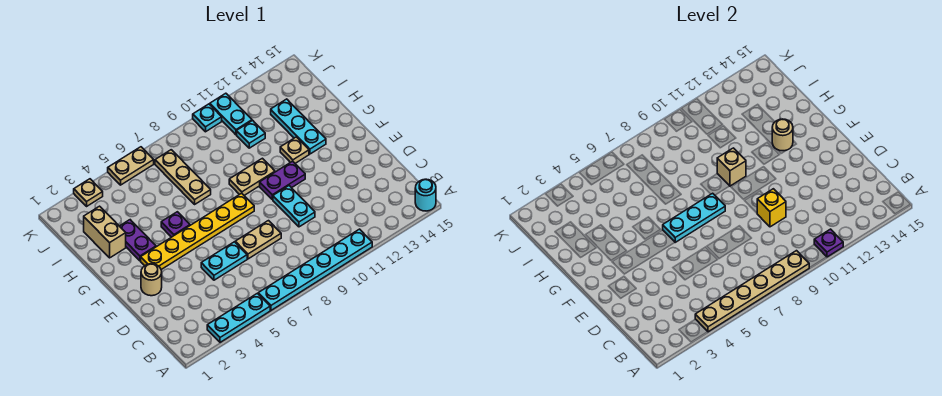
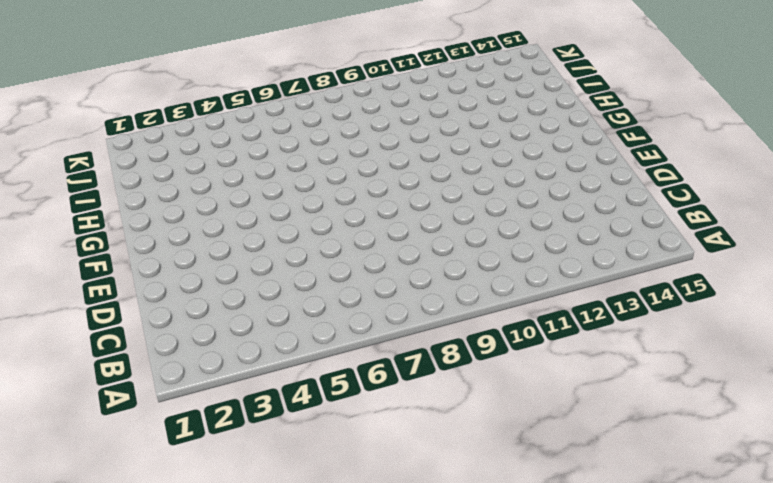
none -> cyan 1x3 plate [207,293,270,342]
none -> cyan 1x6 plate [258,229,372,310]
none -> cyan 1x1 round brick [415,179,436,211]

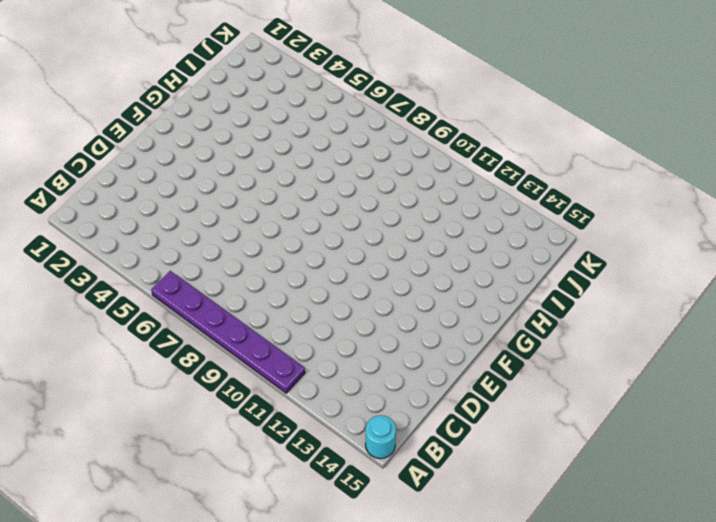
purple 1x6 plate [151,271,305,393] -> cyan 1x6 plate [258,229,372,310]
none -> cyan 1x3 plate [207,293,270,342]
none -> cyan 1x2 plate [201,242,247,280]
none -> tan 1x2 plate [235,221,281,259]

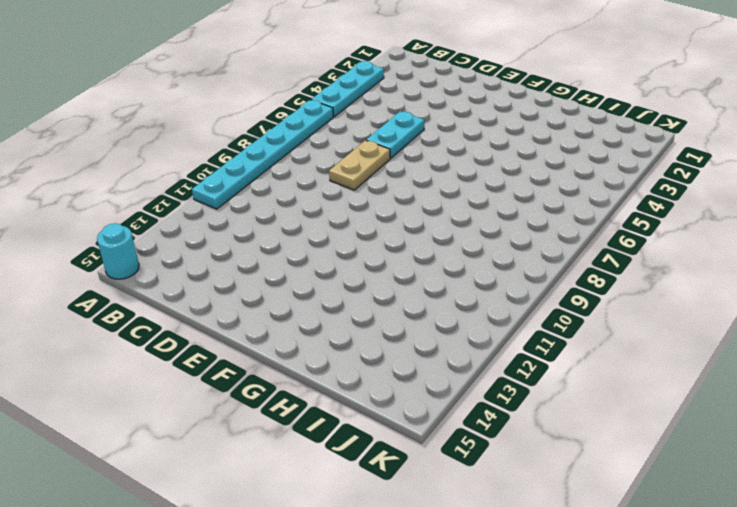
none -> cyan 1x2 plate [273,186,315,227]
none -> tan 1x1 round brick [141,264,162,296]
none -> yellow 1x6 plate [141,193,254,270]

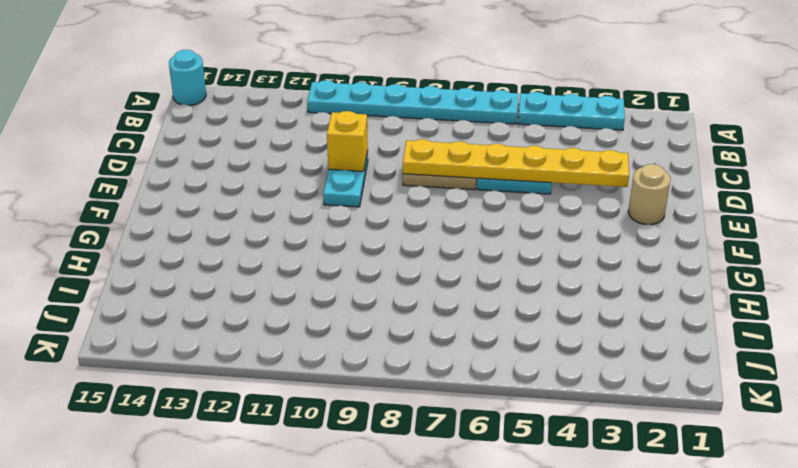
yellow 1x6 plate [403,139,629,187] -> yellow 1x6 plate moved to [141,193,254,270]
none -> purple 1x2 plate [260,161,305,200]
none -> purple 1x2 plate [120,220,156,261]
none -> purple 1x1 plate [161,212,190,237]

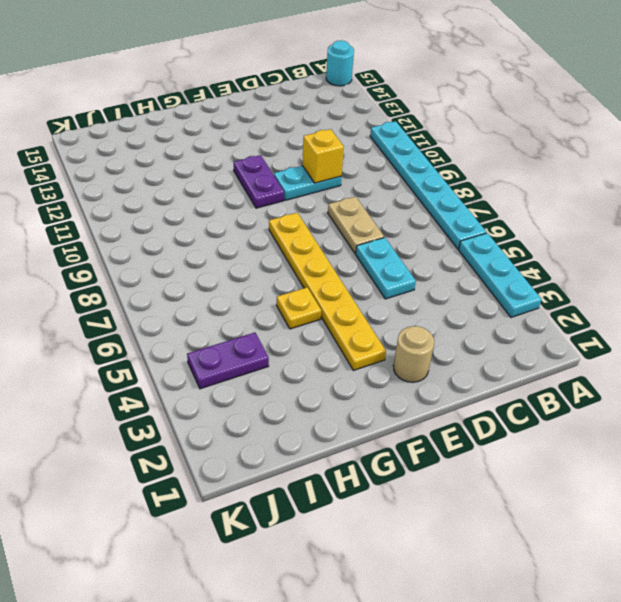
yellow 1x1 plate [277,287,321,329] -> purple 1x1 plate [161,212,190,237]
purple 1x2 plate [187,333,269,389] -> purple 1x2 plate moved to [120,220,156,261]
none -> tan 1x2 plate [229,158,275,195]
none -> tan 1x1 plate [280,137,309,163]
none -> cyan 1x3 plate [271,99,326,154]

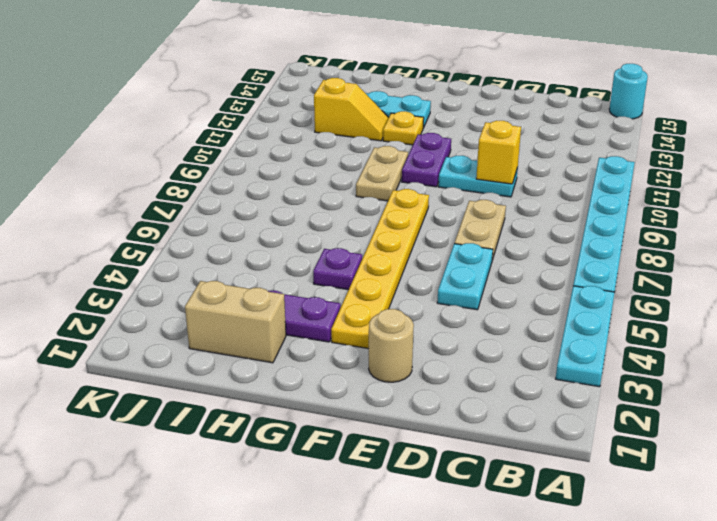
yellow 1x1 plate [383,111,424,145] -> tan 1x1 plate [280,137,309,163]
yellow 1x2 slope [314,78,389,141] -> none
none -> tan 1x3 plate [155,150,211,204]
none -> cyan 1x1 plate [237,120,265,148]
none -> cyan 1x2 plate [210,93,252,135]

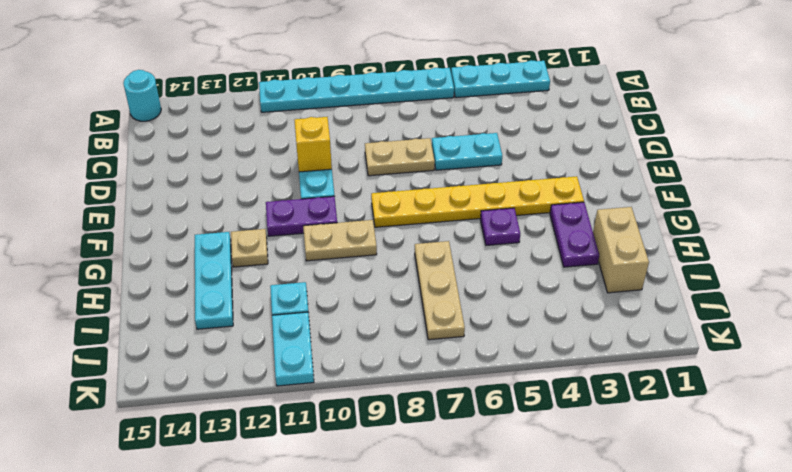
none -> tan 1x1 round brick [141,264,162,296]
none -> tan 1x1 plate [74,179,103,206]
none -> tan 1x2 plate [108,147,154,185]

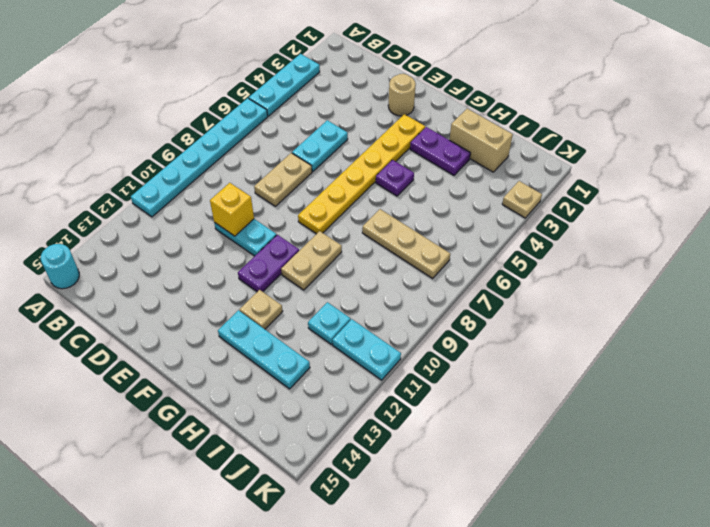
none -> tan 1x2 plate [108,147,154,185]
none -> cyan 1x1 plate [193,104,222,132]
none -> tan 1x6 plate [695,251,809,332]

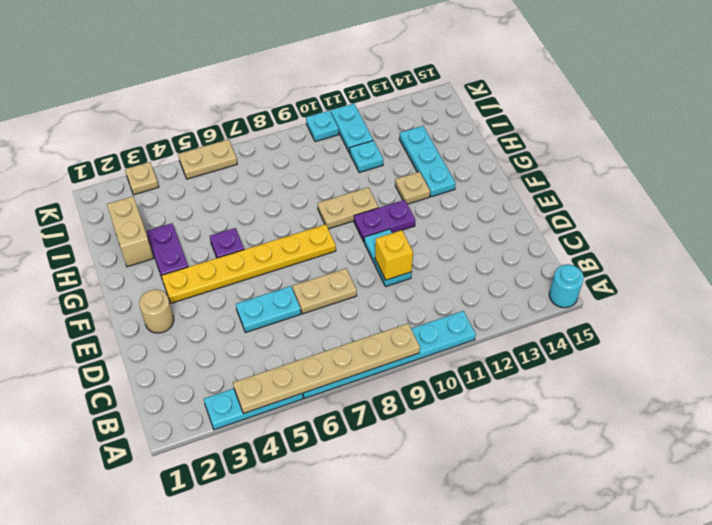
none -> tan 1x3 plate [155,150,211,204]
none -> purple 1x1 plate [814,229,843,257]
none -> cyan 1x3 plate [663,193,725,242]

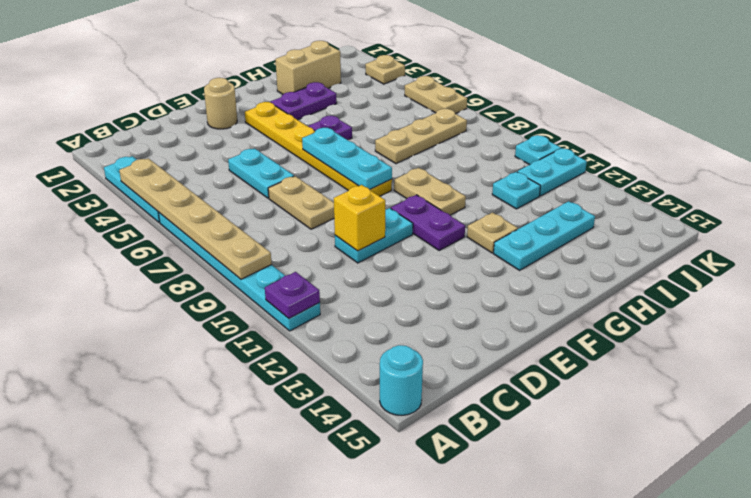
none -> tan 1x1 brick [717,148,746,186]
none -> tan 1x1 round brick [772,119,793,151]

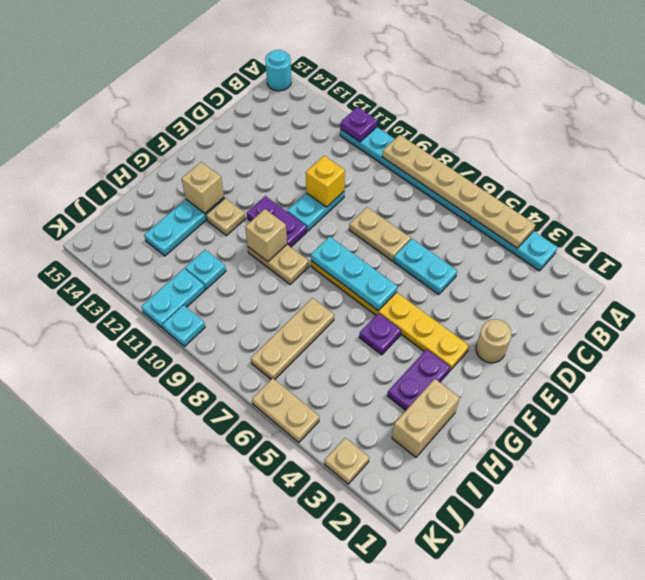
tan 1x1 brick [182,162,224,213] -> tan 1x1 round brick [772,119,793,151]

